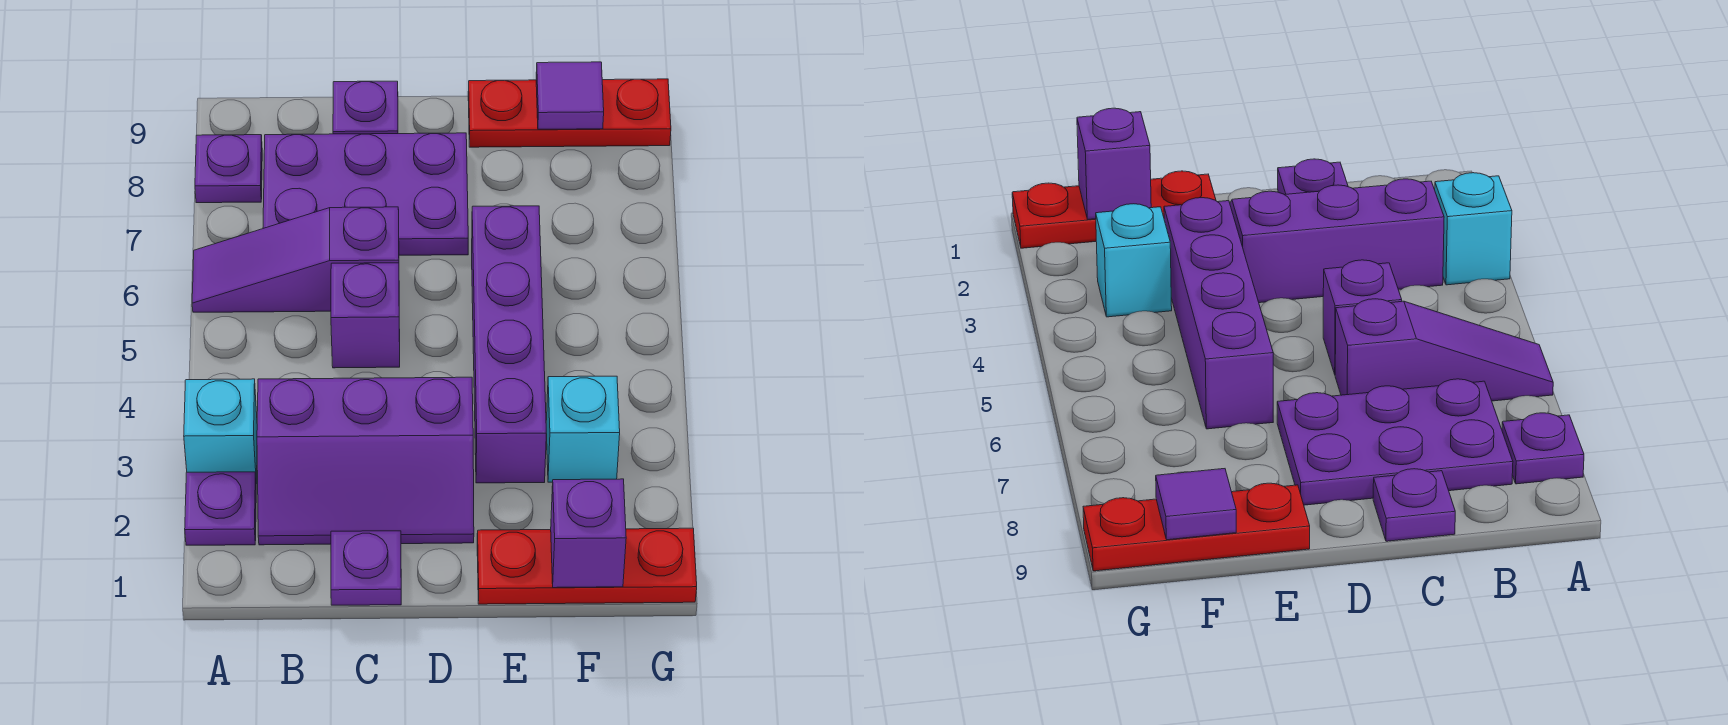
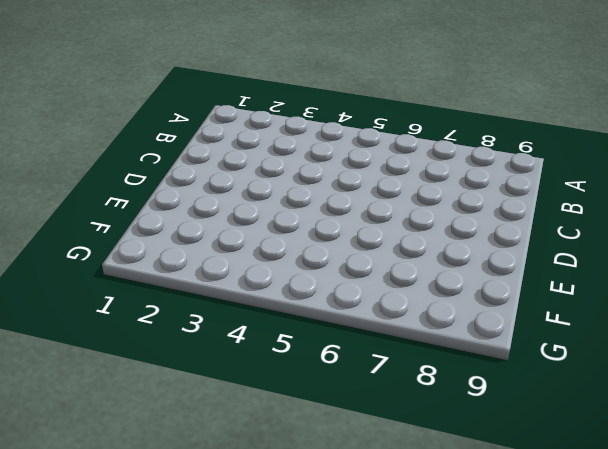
none -> purple 1x1 plate [185,472,256,545]
none -> cyan 1x1 brick [184,379,257,484]
none -> purple 1x3 slope [192,207,399,312]

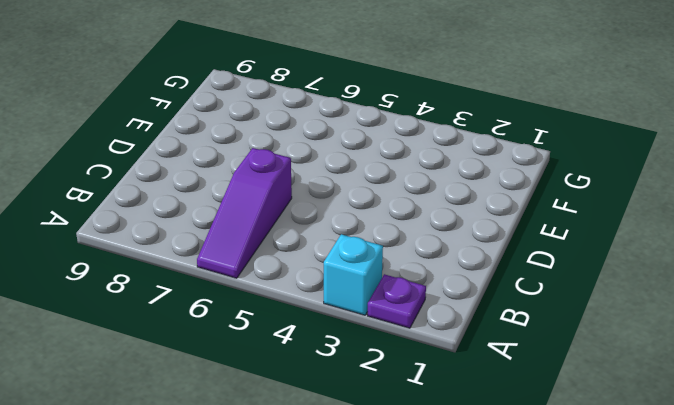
none -> purple 1x1 plate [195,135,262,203]
none -> purple 2x3 slope [257,377,474,545]
none -> purple 2x3 plate [263,133,468,255]

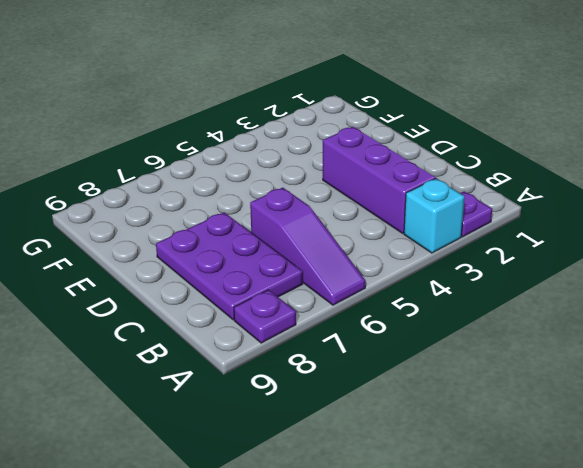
none -> purple 1x1 plate [331,531,401,605]
none -> purple 1x1 brick [331,263,400,368]
none -> purple 1x1 plate [333,81,398,134]

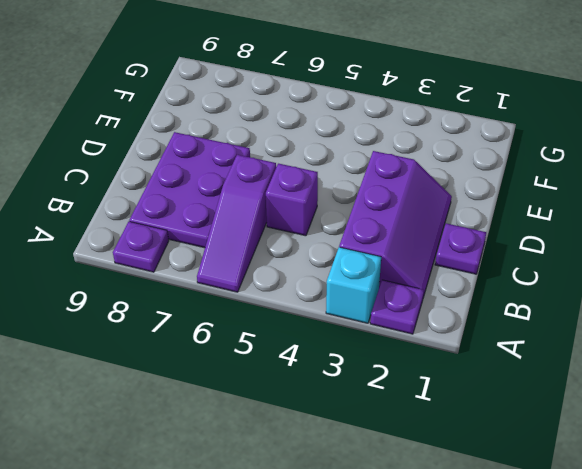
none -> purple 1x1 plate [333,81,398,134]
none -> red 1x3 plate [477,528,697,604]
none -> purple 1x4 brick [472,206,546,483]

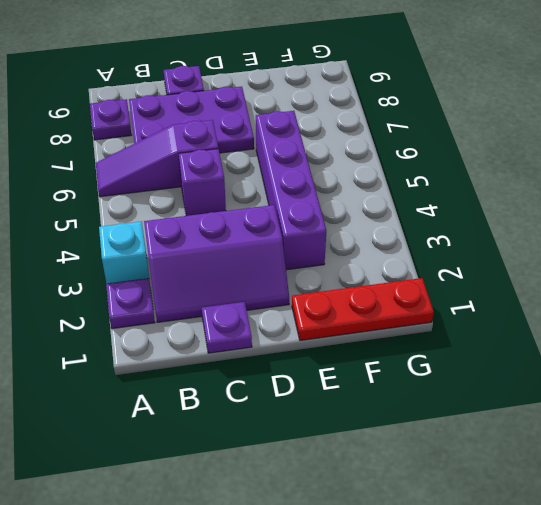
none -> red 1x3 plate [468,79,671,147]
none -> cyan 1x1 brick [546,376,620,482]
none -> purple 1x1 brick [551,479,626,588]

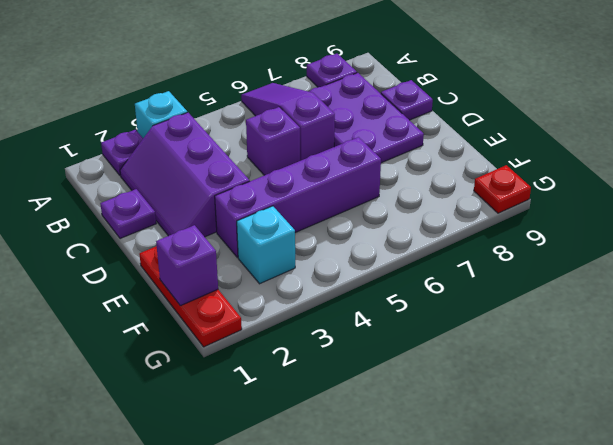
red 1x1 plate [474,165,531,213] -> red 1x3 plate [468,79,671,147]
none -> purple 1x1 tile [536,62,604,129]

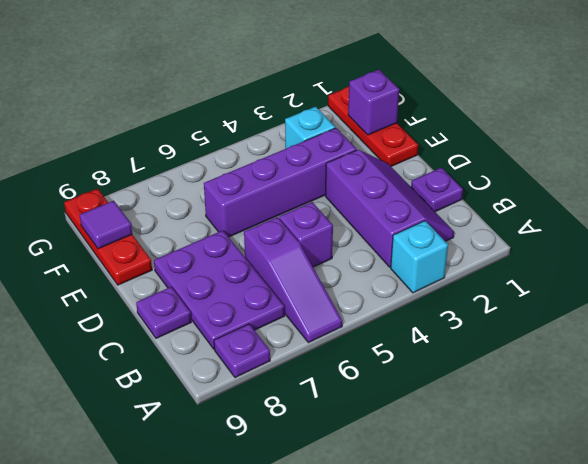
none -> purple 1x1 plate [185,472,256,545]

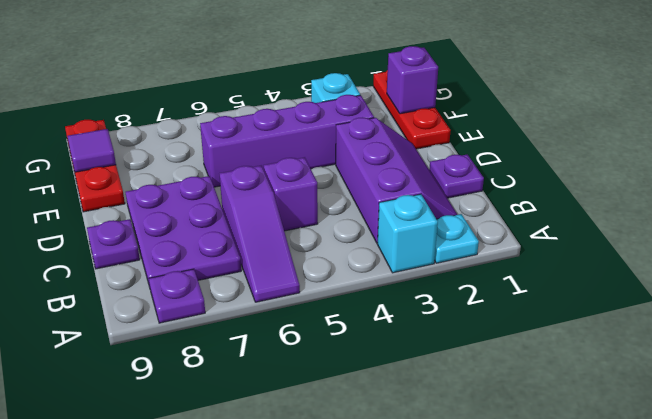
cyan 1x1 plate [434,214,479,263] -> purple 1x1 plate [185,472,256,545]

